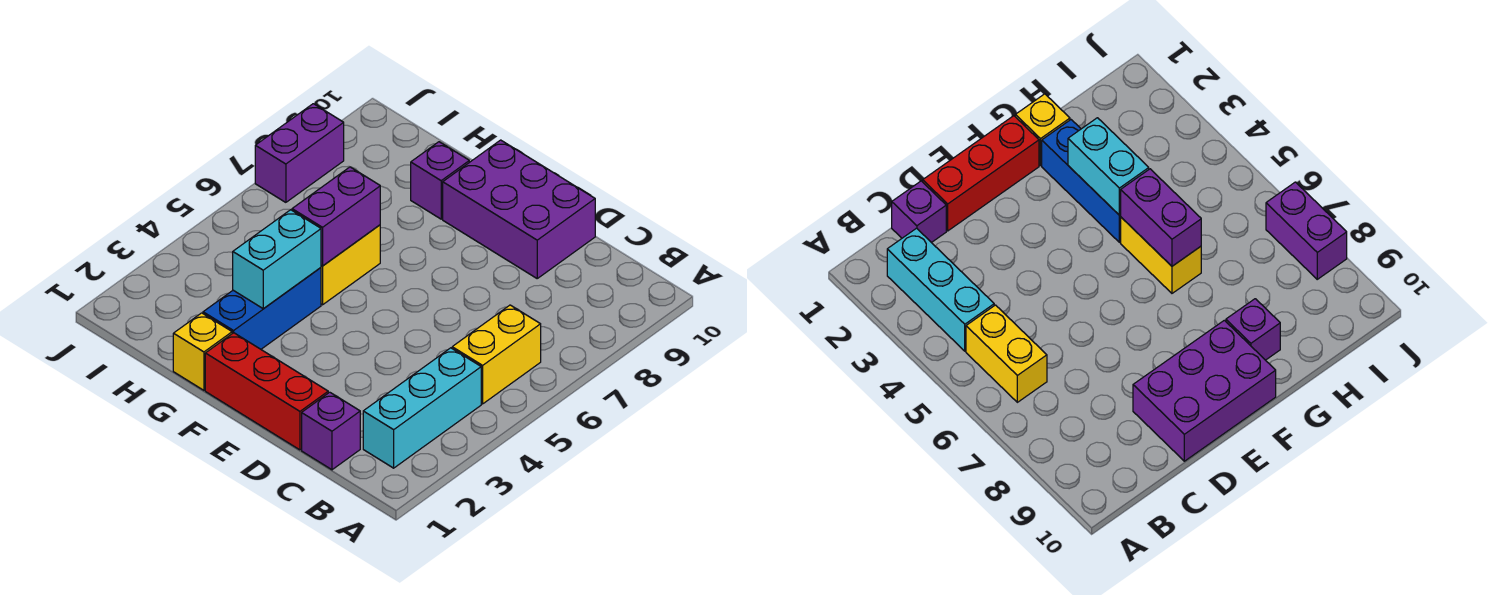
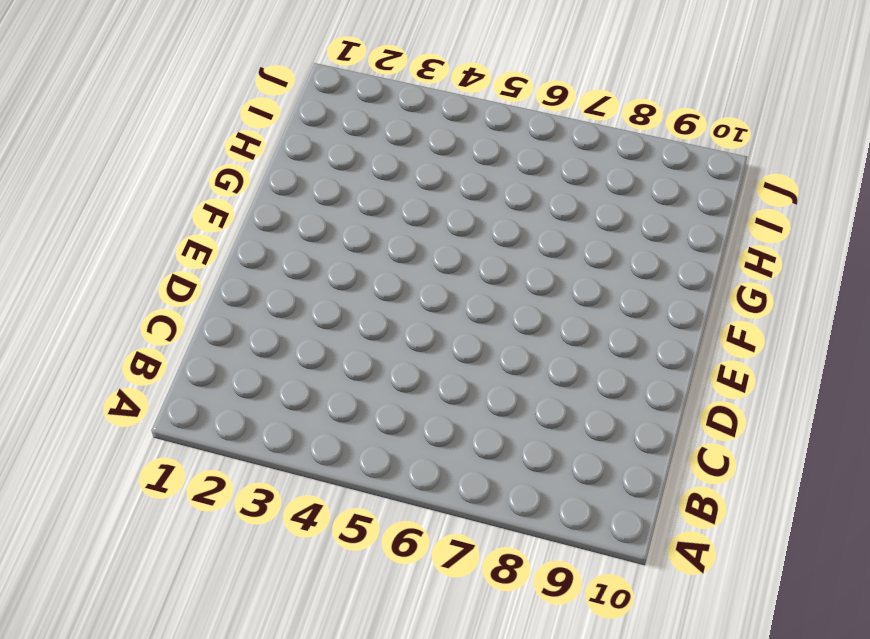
none -> cyan 1x3 brick [363,348,481,468]
none -> yellow 1x2 brick [452,305,541,404]
none -> purple 1x1 brick [302,392,360,470]

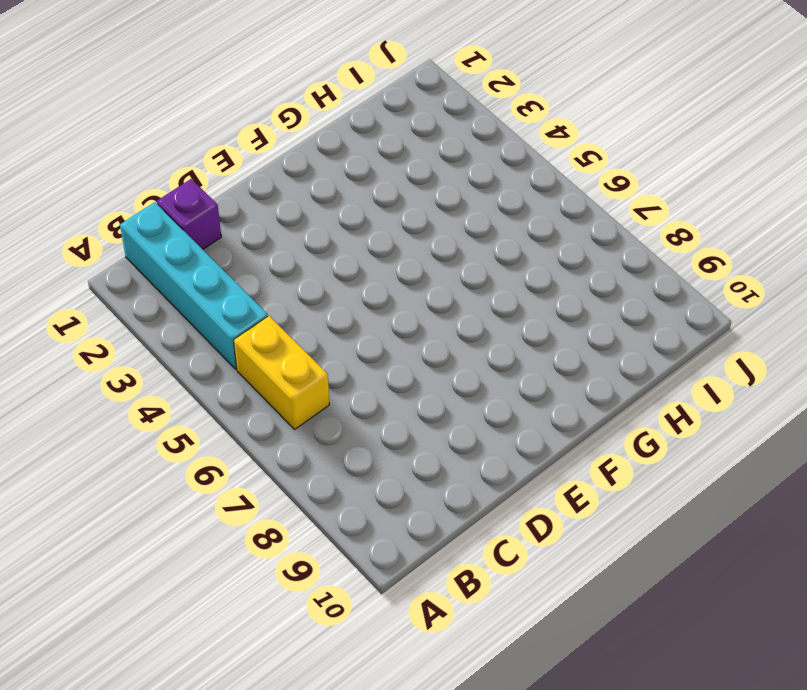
cyan 1x4 brick [120,202,268,369] -> cyan 1x3 brick [363,348,481,468]
none -> red 1x3 brick [205,333,328,450]
none -> purple 2x3 brick [443,140,595,278]
none -> yellow 1x1 brick [173,313,232,390]

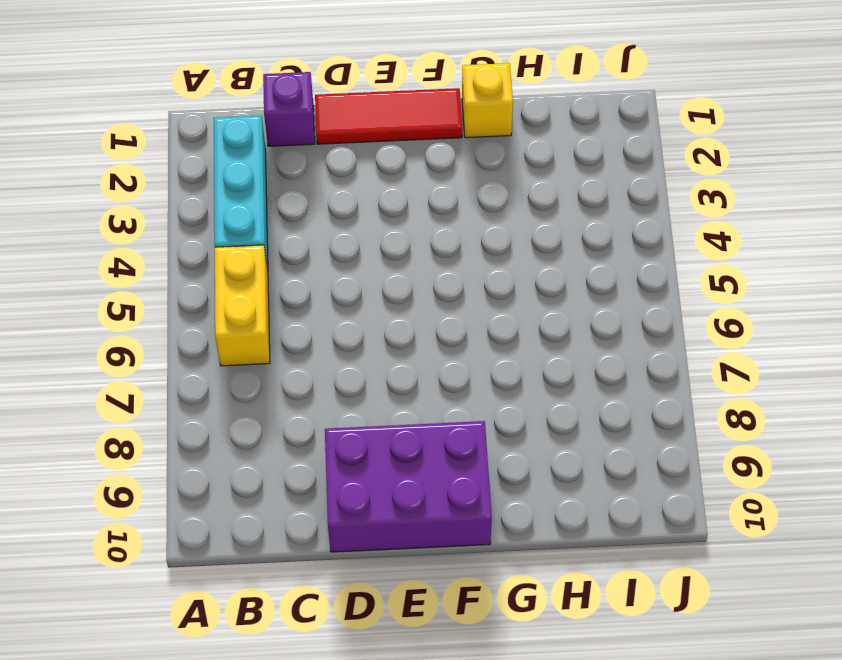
red 1x3 tile [315,88,462,144] -> red 1x3 brick [205,333,328,450]
none -> blue 1x3 brick [203,268,321,349]
none -> yellow 1x2 brick [321,225,380,305]
none -> purple 1x1 brick [411,142,469,219]

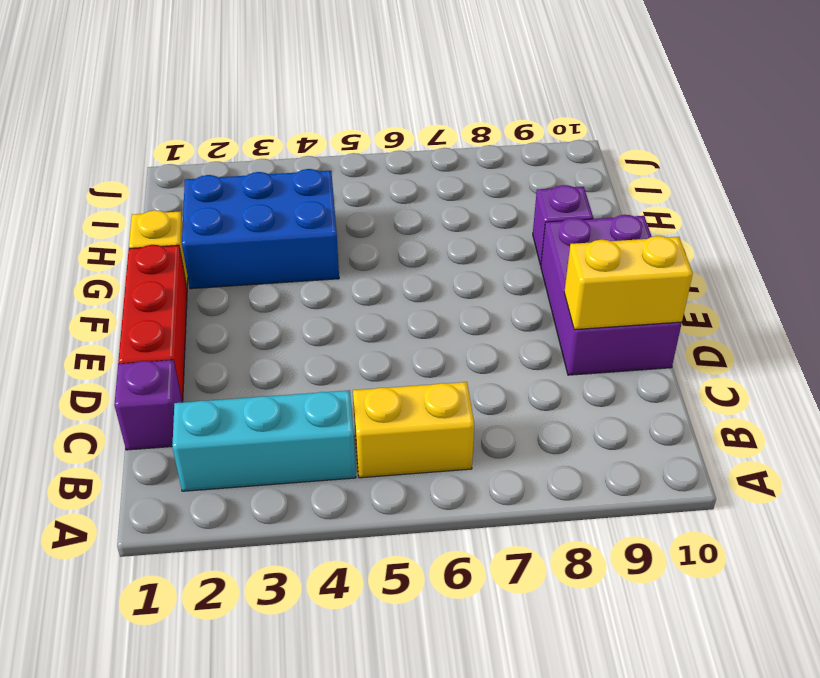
yellow 1x2 brick [564,236,693,330] -> yellow 1x2 brick moved to [321,225,380,305]
blue 2x3 brick [182,169,339,289] -> blue 1x3 brick [203,268,321,349]
none -> purple 1x2 brick [255,104,344,202]
none -> cyan 1x2 brick [233,210,321,308]
none -> purple 1x2 brick [292,167,380,266]

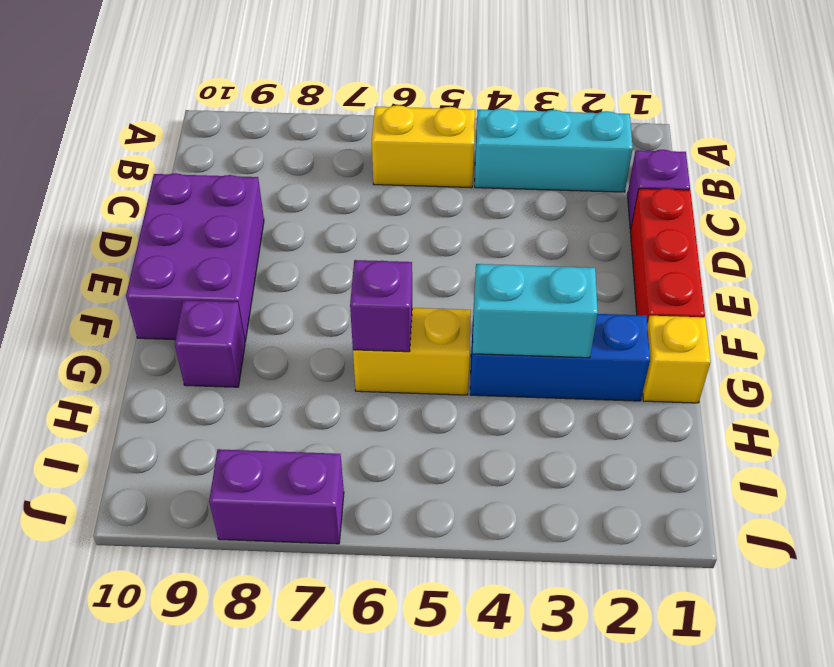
purple 1x1 brick [350,260,412,352] -> purple 1x2 brick [292,167,380,266]

